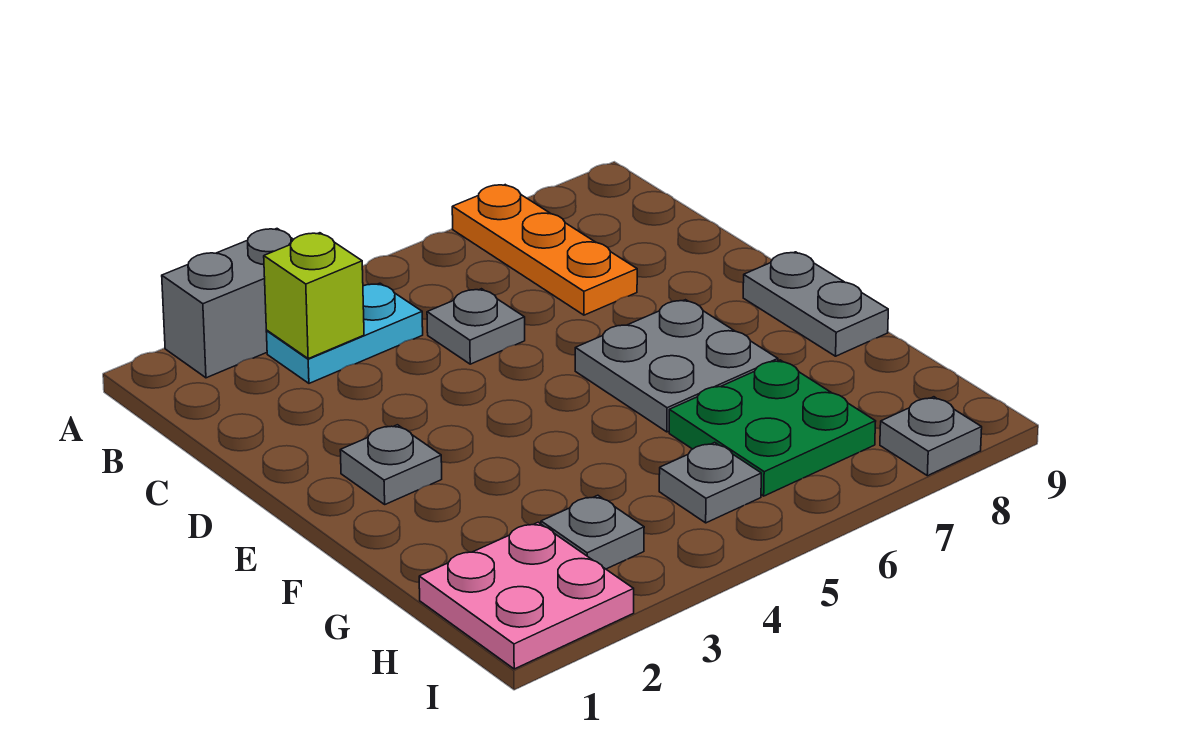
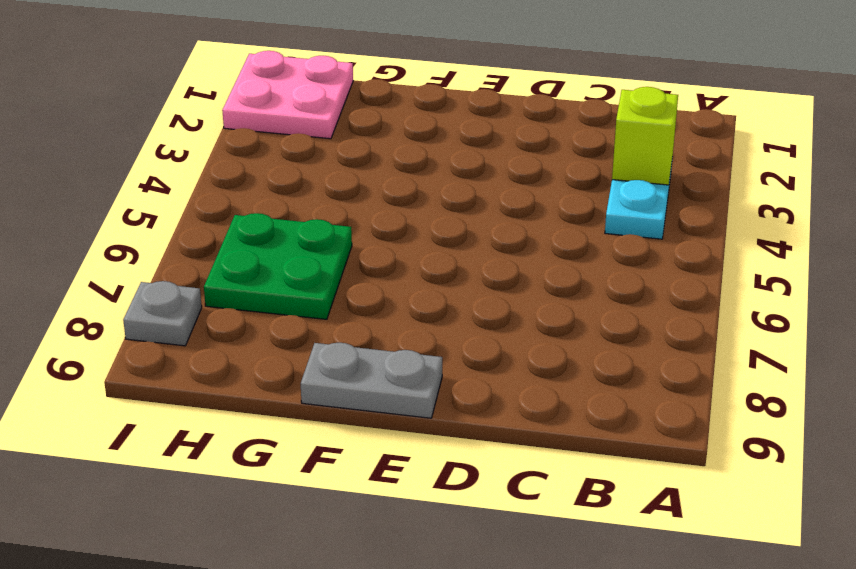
none -> grey 1x2 brick [162,229,294,378]
none -> orange 1x3 plate [452,185,637,315]
none -> grey 1x1 plate [427,289,525,364]

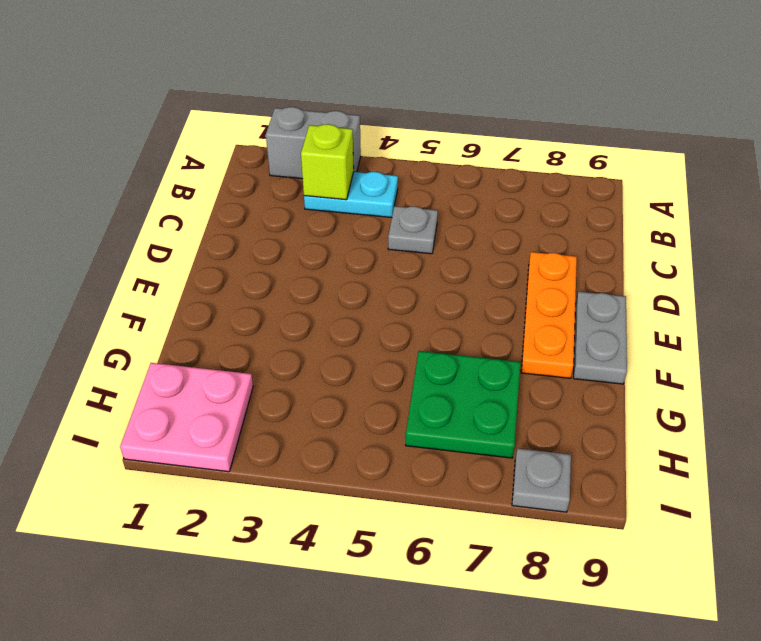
orange 1x3 plate [521,252,577,378] -> orange 1x3 plate moved to [452,185,637,315]
none -> grey 1x1 plate [340,425,442,504]
none -> grey 2x2 plate [575,300,778,432]
none -> grey 1x1 plate [541,495,644,569]

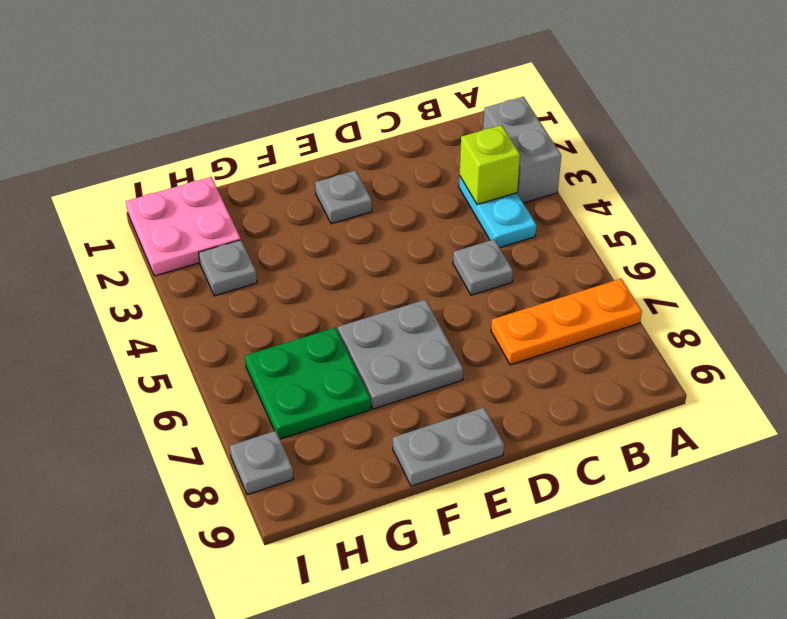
none -> grey 1x1 plate [659,442,761,523]

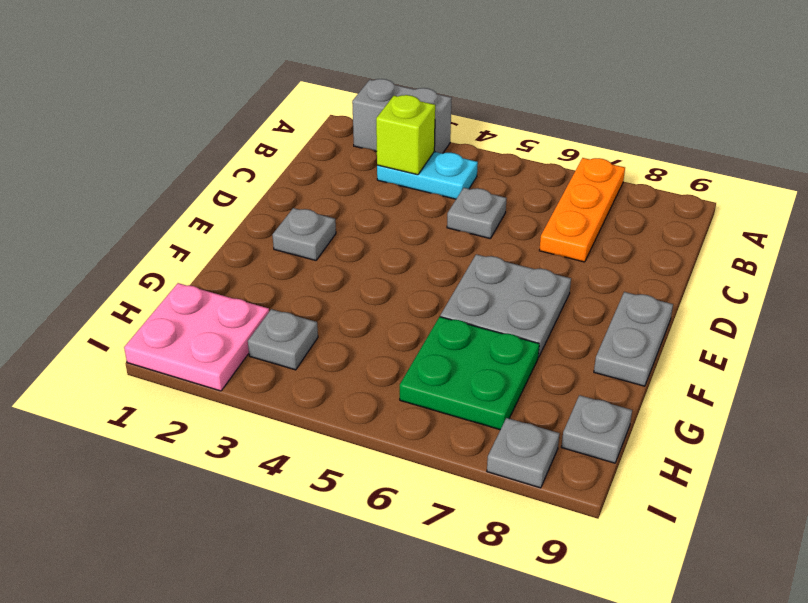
grey 1x1 plate [561,395,632,463] -> grey 1x1 plate moved to [659,442,761,523]

